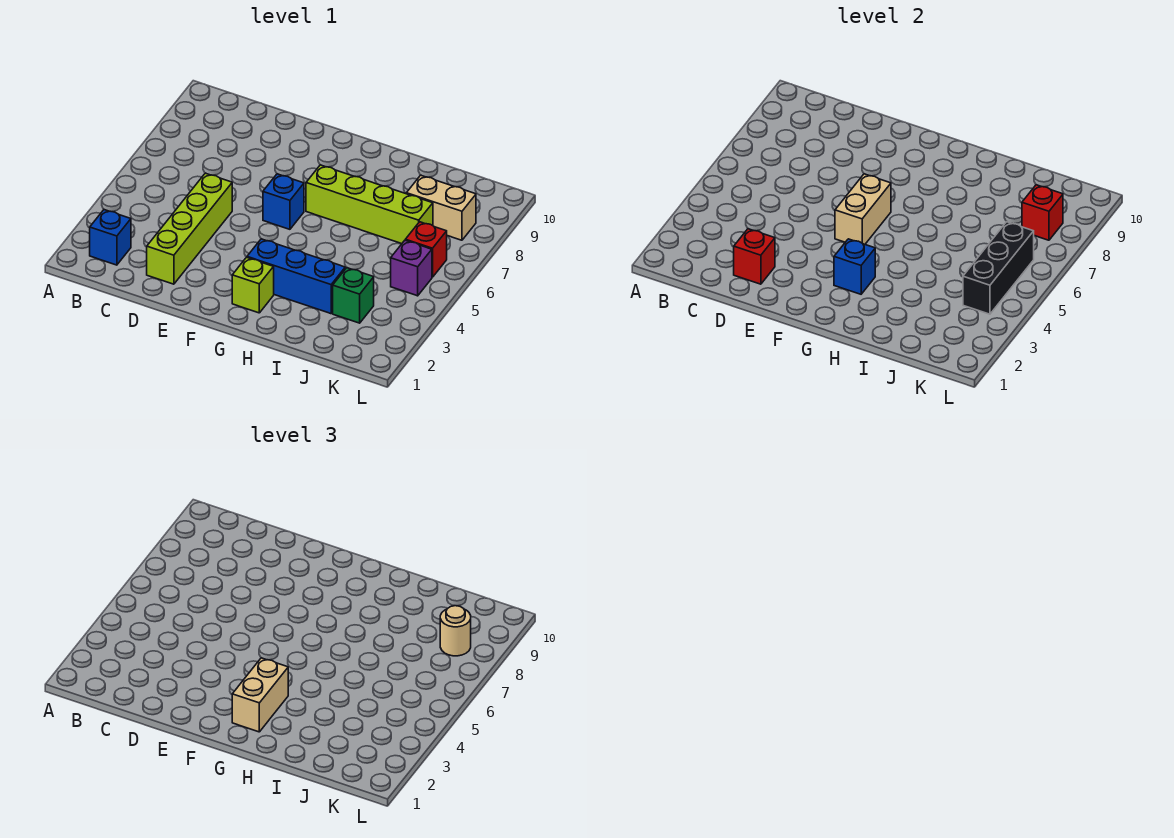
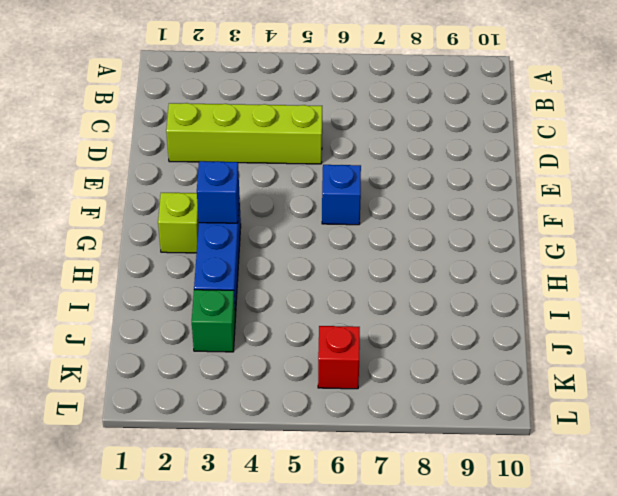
none -> blue 1x1 brick [90,210,131,265]
none -> lime 1x4 brick [306,165,433,244]
none -> tan 1x2 brick [406,175,476,240]

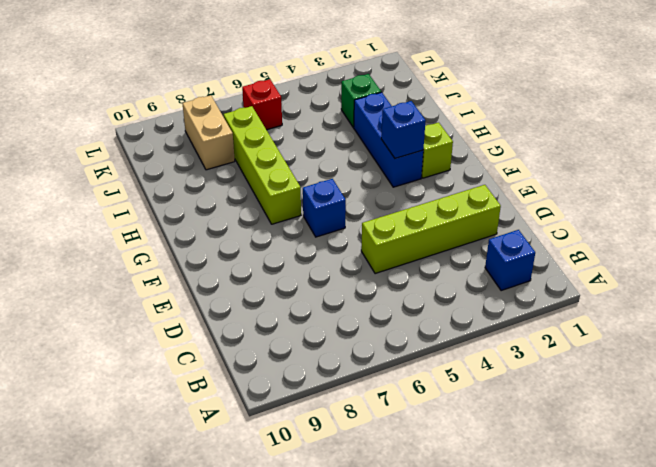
none -> purple 1x1 brick [391,240,432,296]
none -> red 1x1 brick [734,229,775,284]
none -> tan 1x2 brick [835,174,891,244]

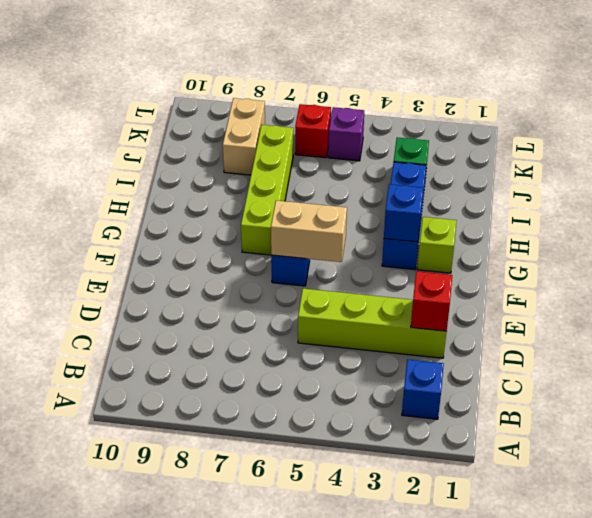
none -> black 1x3 brick [963,222,1034,314]
none -> red 1x1 brick [1022,185,1063,240]
none -> tan 1x2 brick [232,658,288,732]

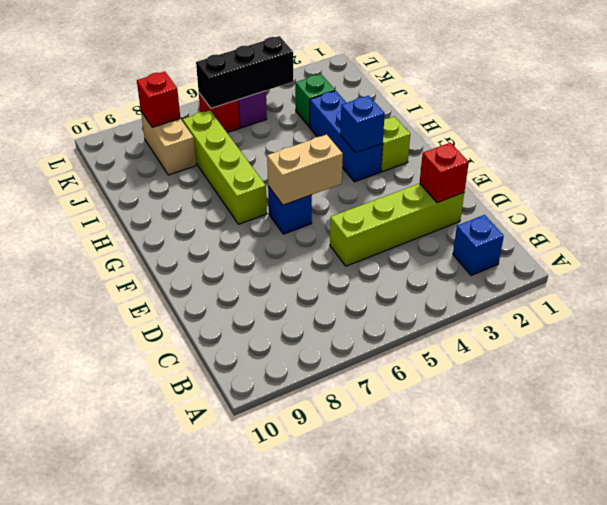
none -> tan 1x2 brick [232,658,288,732]
none -> tan 1x1 round brick [440,606,471,656]

